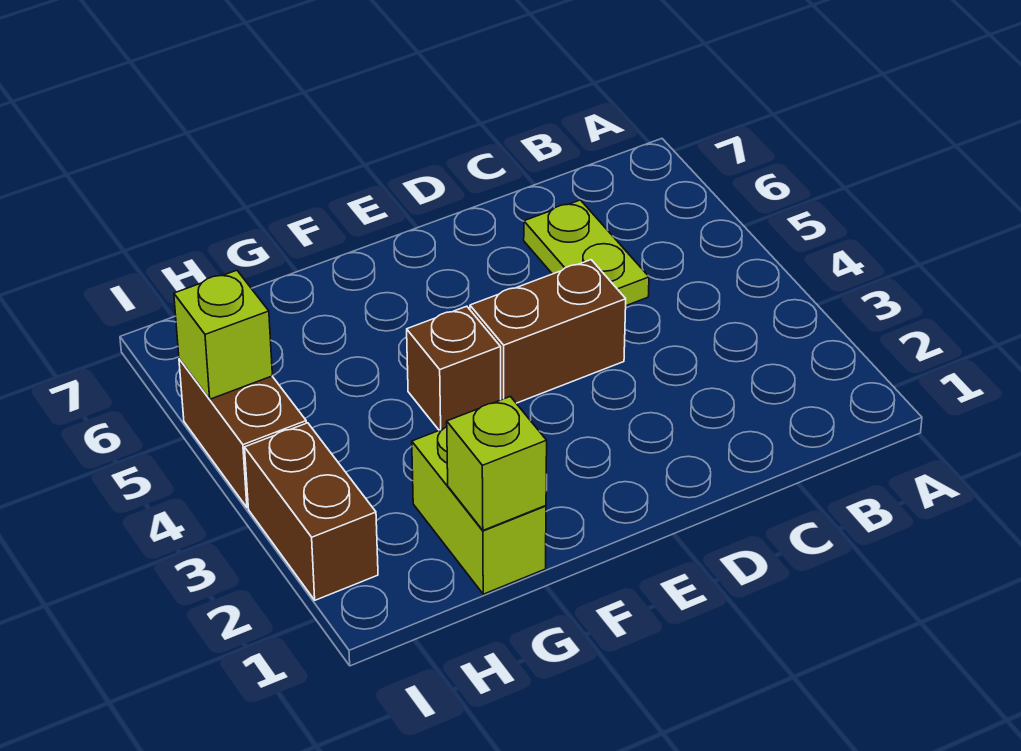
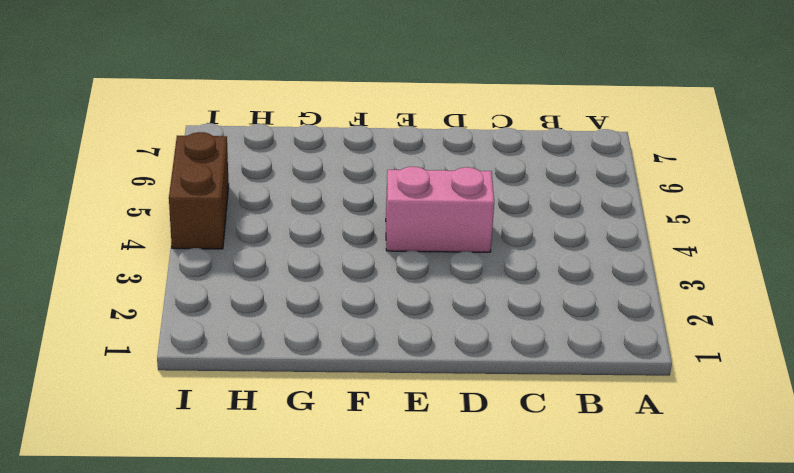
pink 1x2 brick [386,167,494,252] -> brown 1x2 brick [470,260,626,403]
none -> lime 1x2 plate [524,200,649,306]
none -> brown 1x1 brick [407,306,501,430]

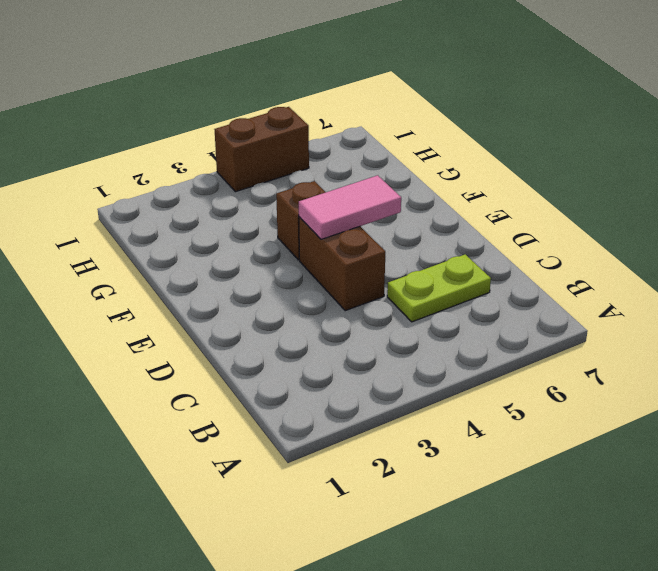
pink 1x2 tile [299,175,401,239] -> none
none -> lime 1x2 brick [412,427,546,594]
none -> brown 1x2 brick [245,423,378,600]

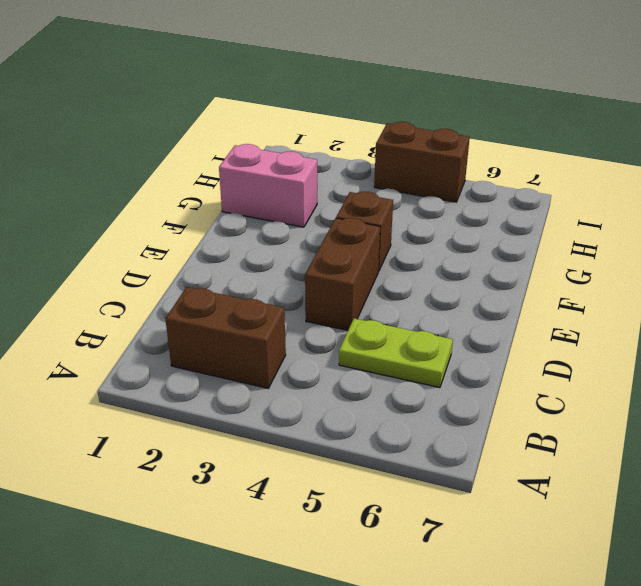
brown 1x2 brick [165,287,286,388] -> brown 1x2 brick moved to [245,423,378,600]
pink 1x2 brick [219,144,317,227] -> lime 1x2 brick [412,427,546,594]
none -> lime 1x1 brick [447,397,547,530]
none -> lime 1x1 brick [174,270,273,399]

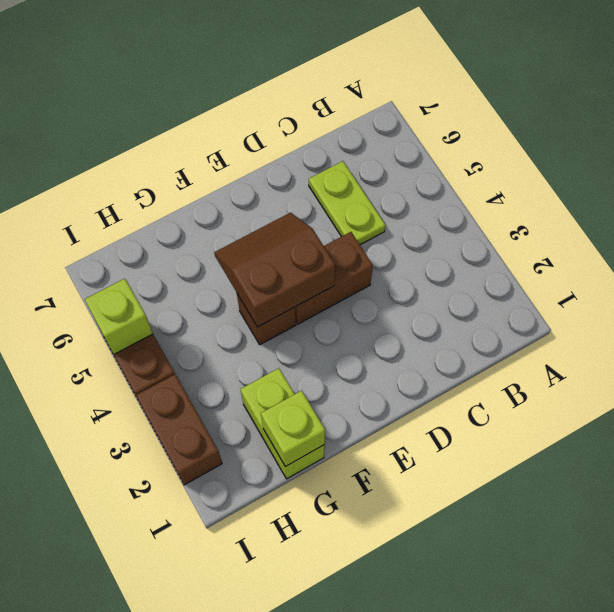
brown 2x2 slope [214,213,335,327] -> none

